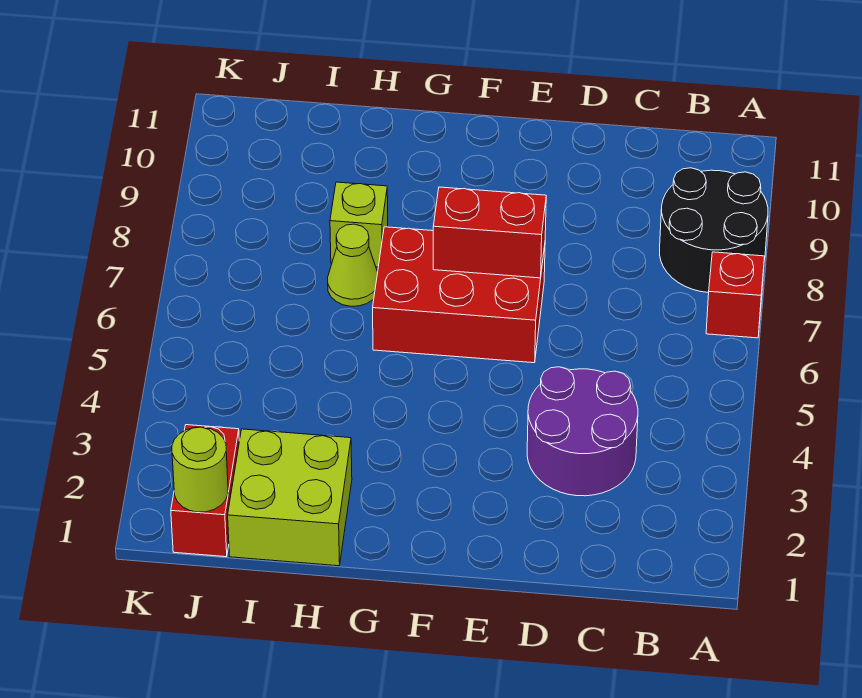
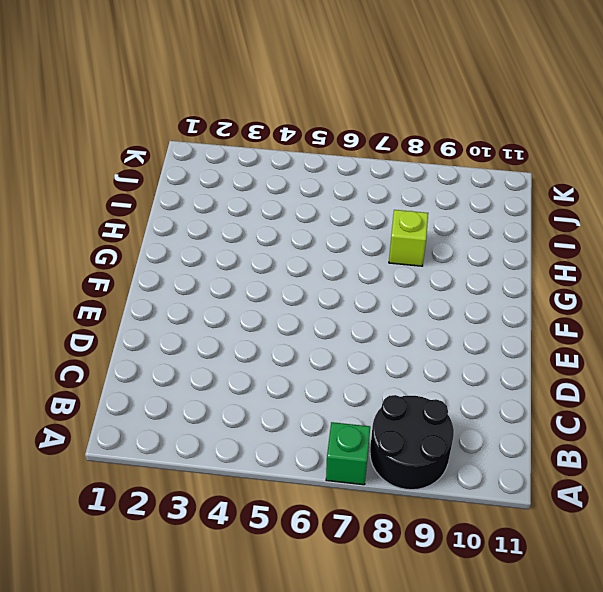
green 1x1 brick [326,422,370,485] -> red 1x1 brick [706,252,765,338]
none -> purple 2x2 round brick [527,367,638,496]
none -> red 2x3 brick [373,227,545,363]

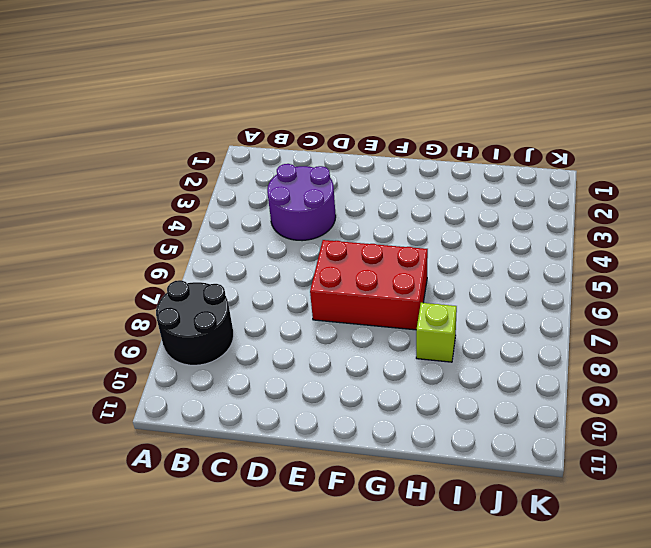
none -> red 1x1 brick [706,252,765,338]
none -> lime 2x2 brick [228,429,352,566]

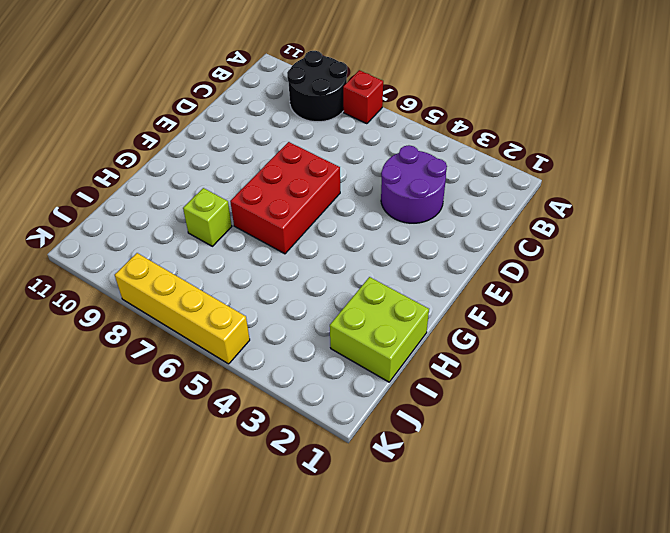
yellow 1x4 brick [115,253,250,364] -> none
none -> lime 1x1 cone [328,224,378,306]
none -> red 1x2 brick [171,425,239,557]

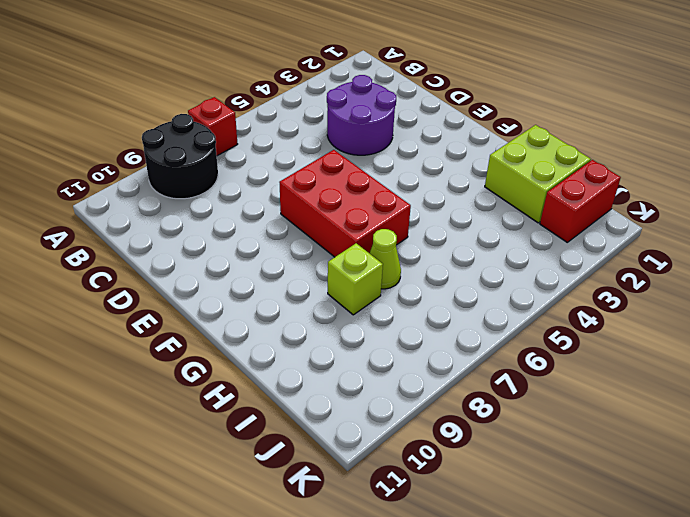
none -> red 1x2 brick [433,187,546,278]
none -> lime 1x1 round brick [172,427,228,512]

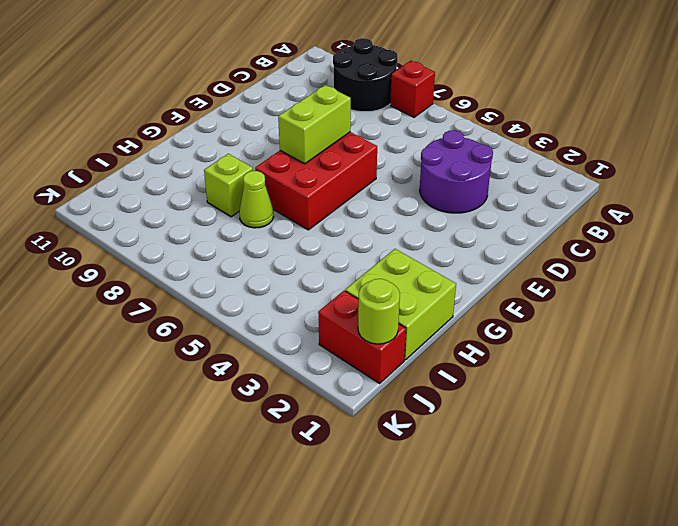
lime 1x2 brick [278,85,351,164] -> red 1x2 brick [433,187,546,278]

